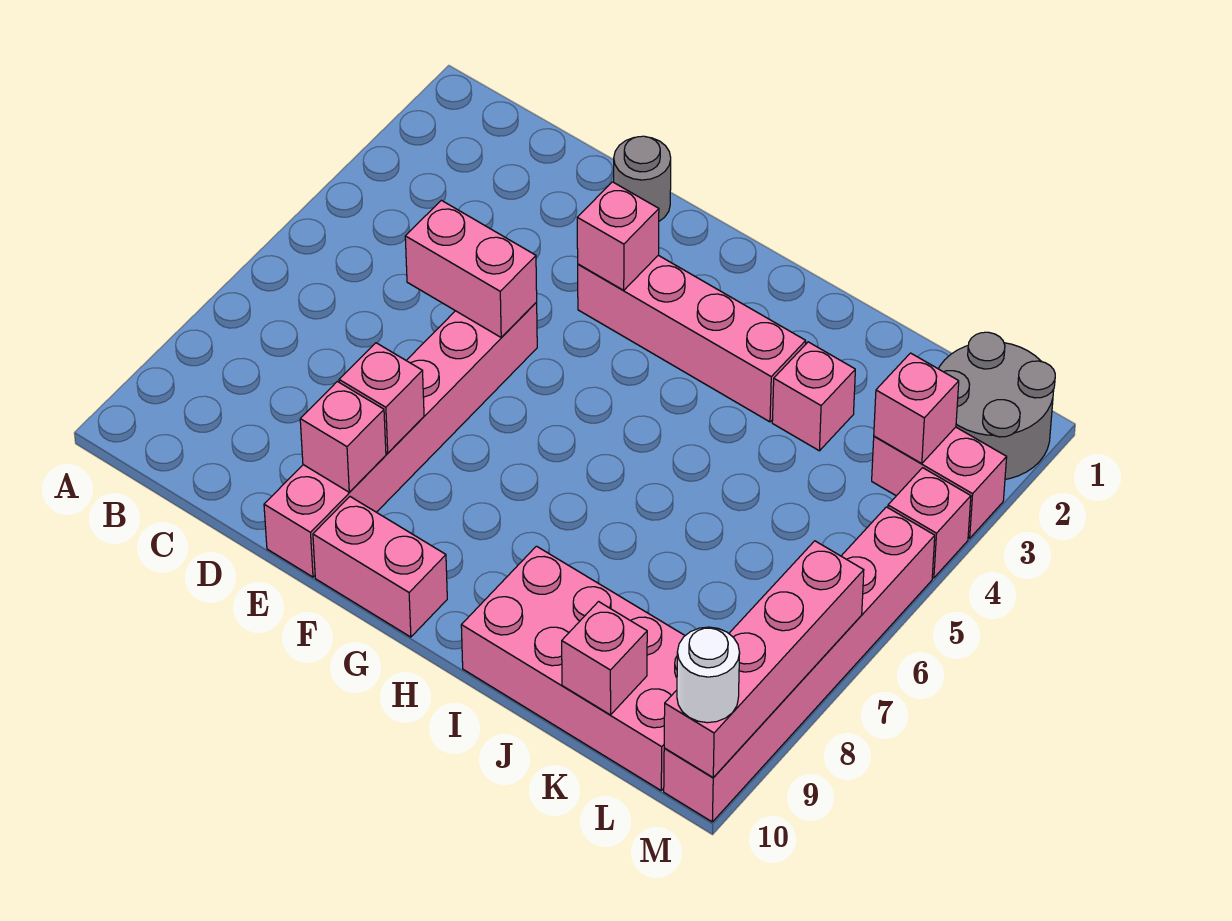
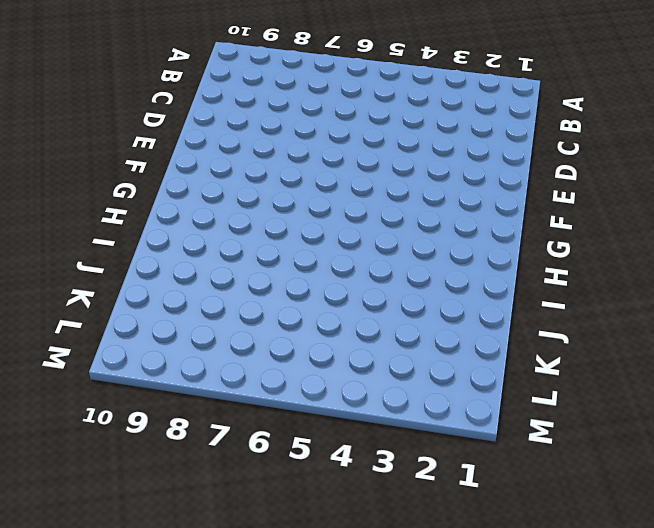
none -> grey 1x1 round brick [614,136,671,221]
none -> pink 1x6 brick [264,302,537,577]
none -> pink 1x4 brick [578,255,806,422]

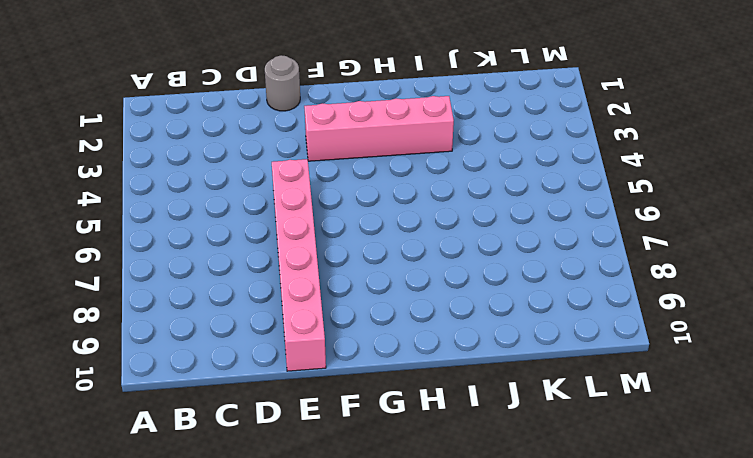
none -> pink 1x2 brick [313,497,447,637]
none -> pink 2x4 brick [461,546,685,790]
none -> pink 1x1 brick [772,342,855,451]

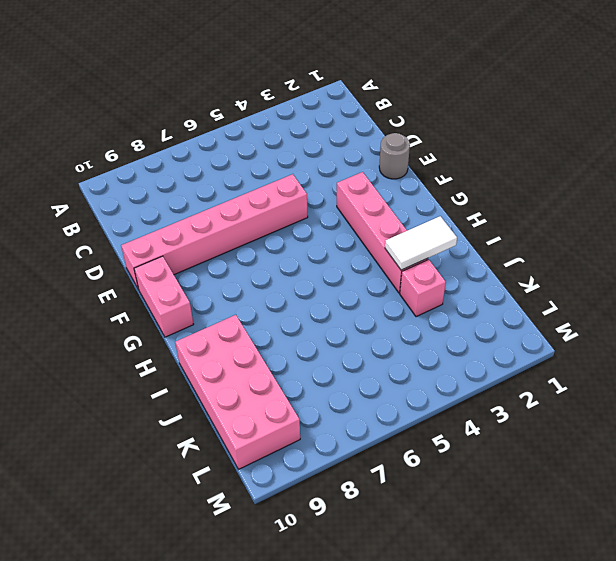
white 1x2 tile [385,216,457,270] -> none
none -> grey 2x2 round brick [938,332,1055,479]
none -> pink 1x2 brick [872,427,1007,538]
none -> pink 1x1 brick [888,468,971,578]

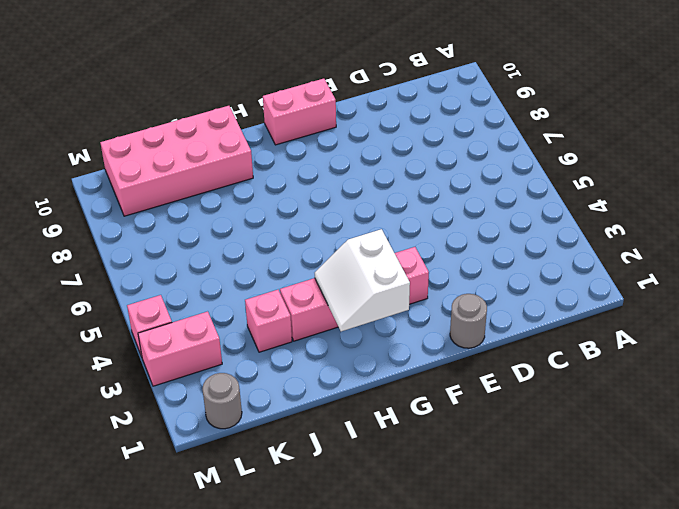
white 2x2 slope [315,229,410,332] -> none
grey 1x1 round brick [202,373,242,429] -> grey 2x2 round brick [938,332,1055,479]
none -> pink 1x6 brick [264,302,537,577]
none -> pink 1x6 brick [664,507,935,822]
none -> pink 1x2 brick [405,200,537,338]

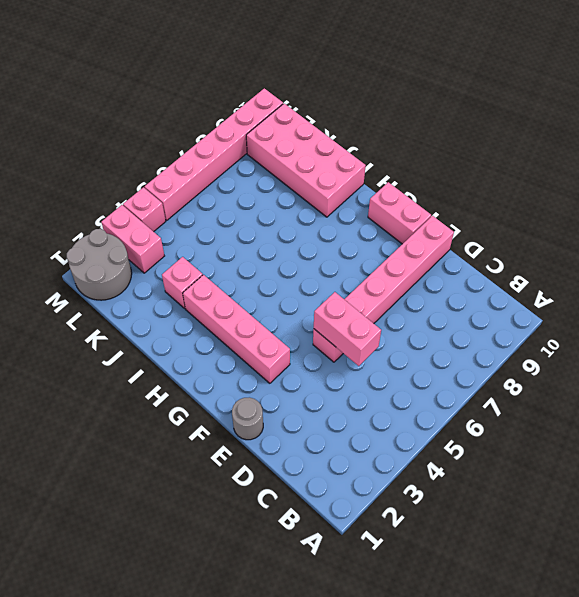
none -> pink 1x1 brick [339,343,424,453]
none -> pink 1x1 brick [300,381,386,492]
none -> pink 1x1 brick [577,182,659,290]

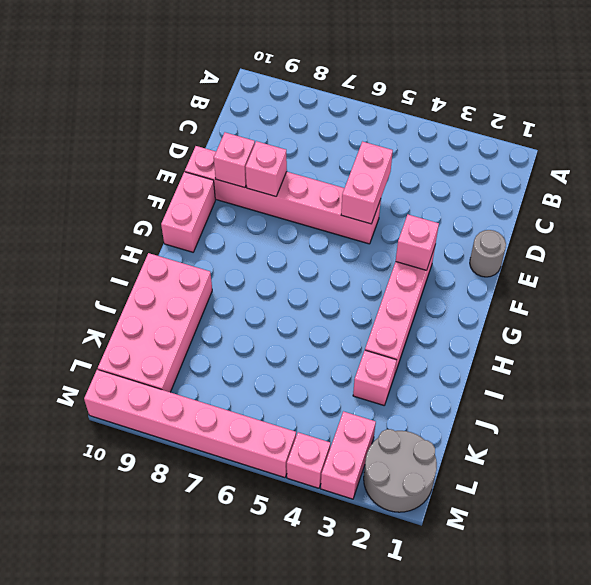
none -> pink 1x1 brick [562,602,647,715]
none -> pink 1x1 brick [874,353,959,464]
none -> pink 1x4 brick [664,541,864,778]

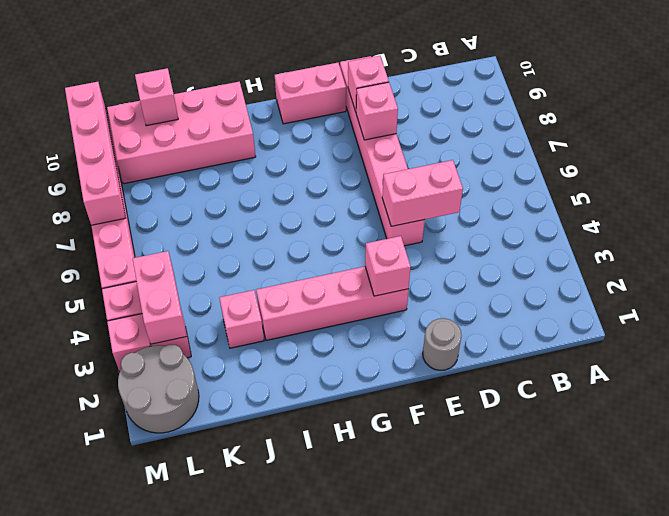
pink 1x2 brick [132,251,187,344] -> pink 1x1 brick [874,353,959,464]
none -> white 1x1 round brick [677,627,740,723]

